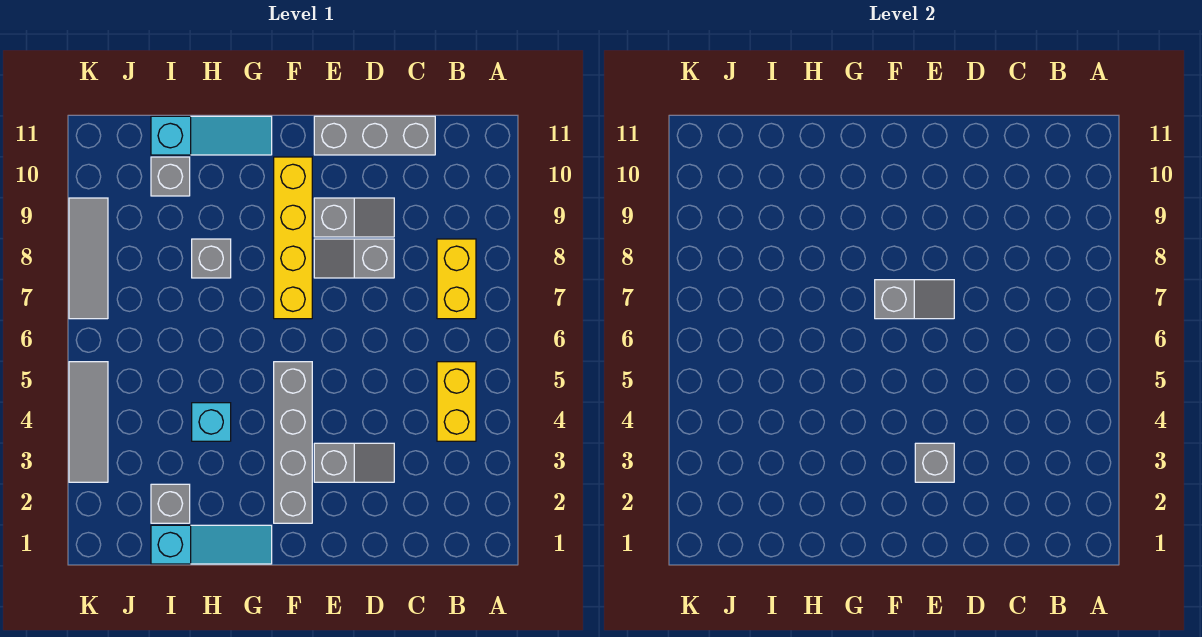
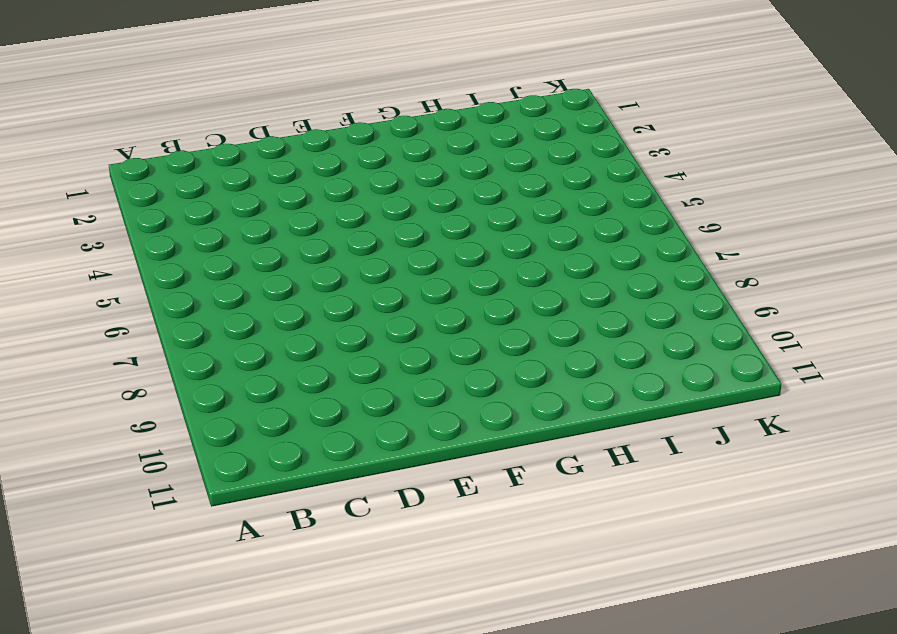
none -> yellow 1x2 brick [437,362,476,441]
none -> yellow 1x2 brick [437,239,476,319]
none -> grey 1x3 brick [314,116,435,155]

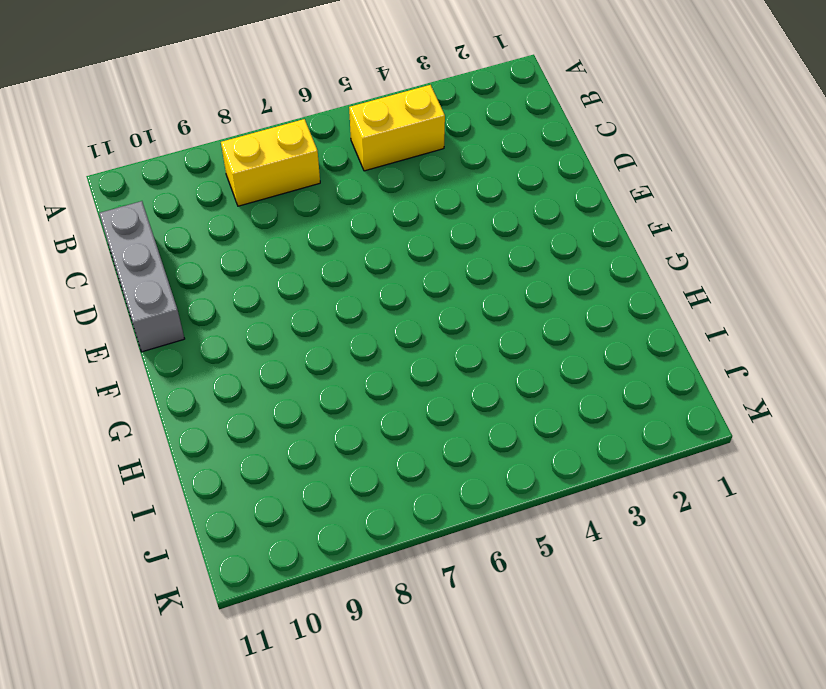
none -> grey 1x2 slope [314,443,394,482]
none -> grey 1x2 slope [314,239,394,278]
none -> grey 1x2 slope [314,198,394,237]

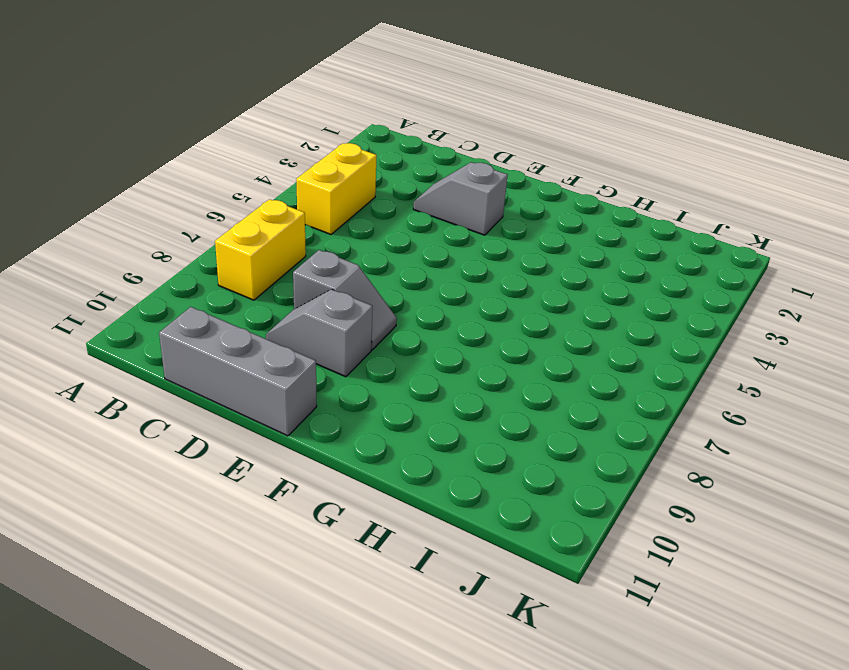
none -> grey 1x4 brick [274,362,312,523]
none -> yellow 1x4 brick [274,157,312,319]
none -> cyan 1x3 slope [151,525,272,564]

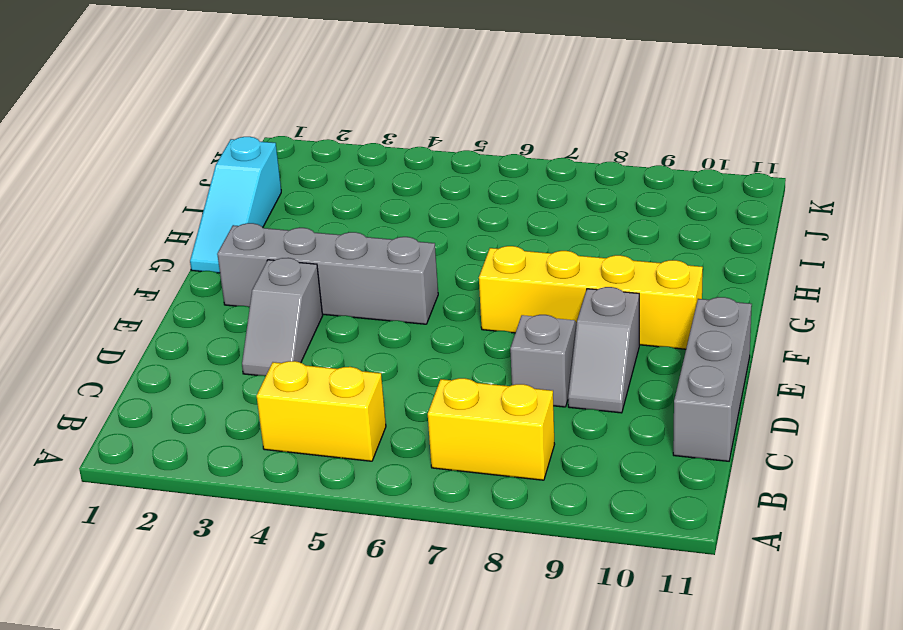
none -> cyan 1x3 slope [151,116,272,155]
none -> cyan 1x1 brick [192,403,231,441]
none -> grey 1x1 brick [192,239,231,278]

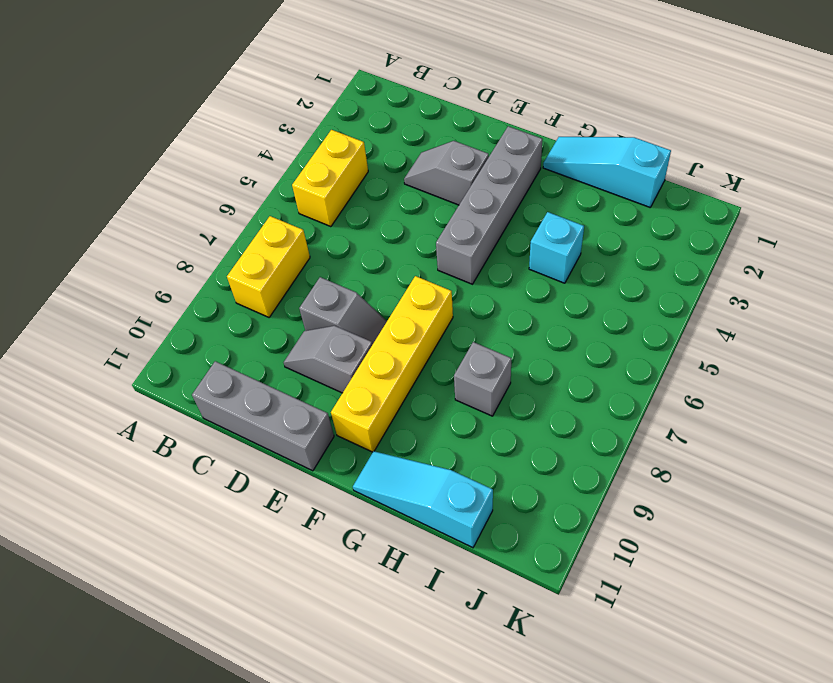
none -> grey 1x1 brick [151,484,190,523]
none -> grey 1x1 brick [151,157,190,196]
none -> grey 1x3 tile [69,362,108,482]

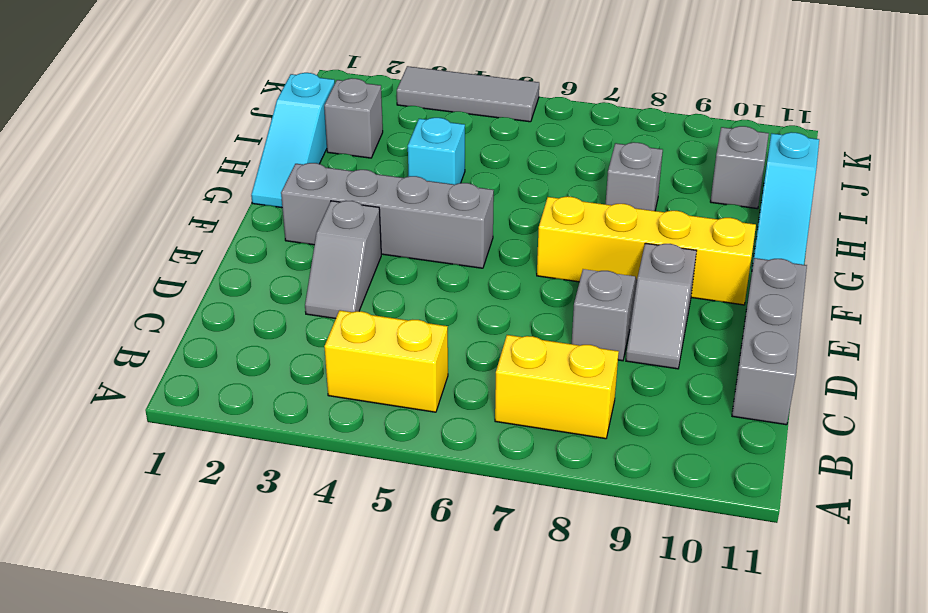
none -> grey 1x3 tile [69,198,108,319]
none -> grey 1x1 brick [915,443,954,482]
none -> grey 1x2 slope [875,280,954,319]

